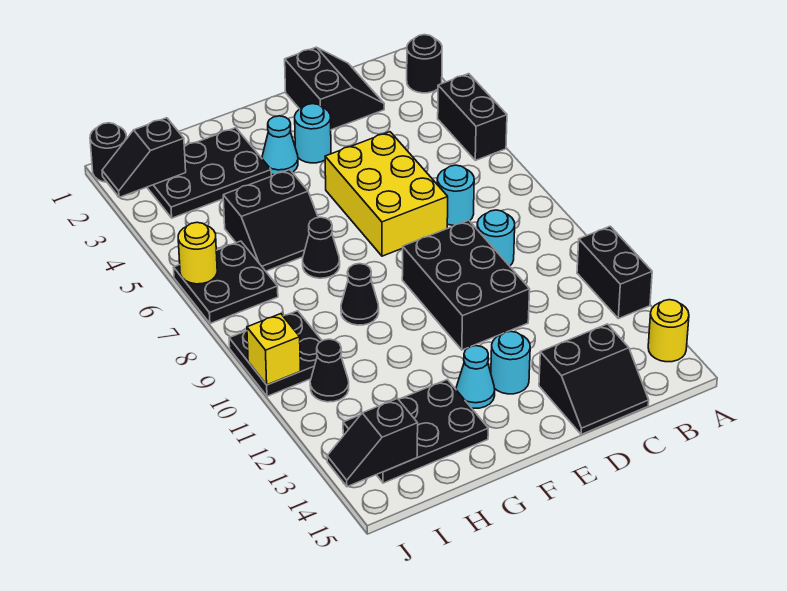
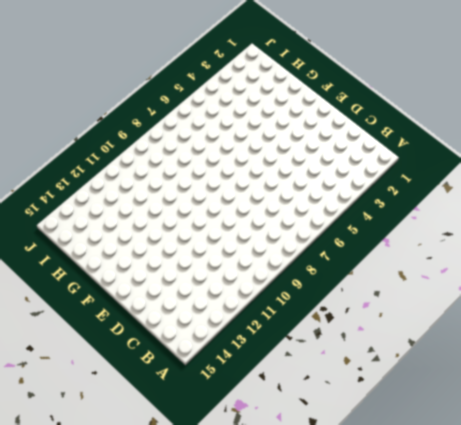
none -> black 1x1 round brick [407,35,442,93]
none -> black 1x2 brick [438,74,507,160]
none -> black 1x2 brick [577,226,652,319]

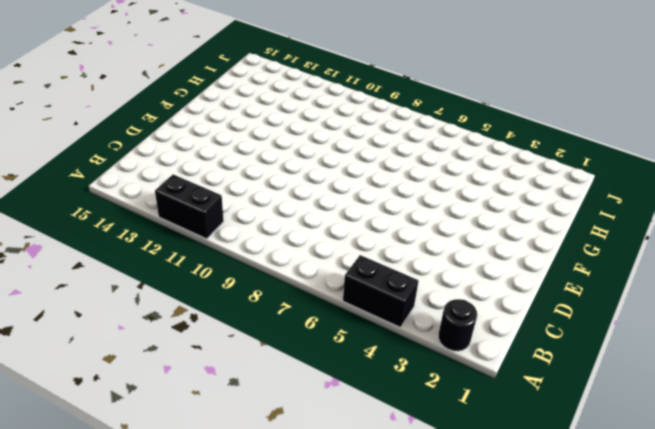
none -> yellow 1x1 round brick [648,300,689,362]
none -> black 2x2 slope [285,47,384,130]
none -> cyan 1x1 round brick [437,165,474,226]

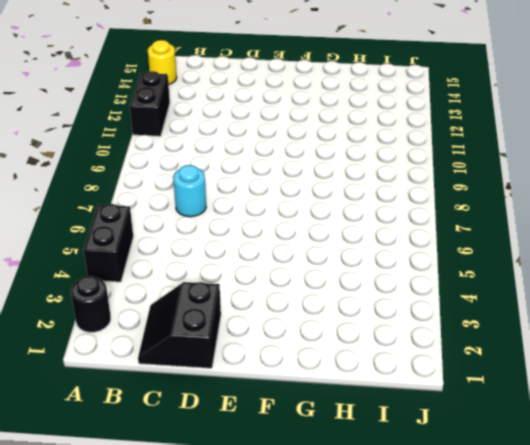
none -> cyan 1x1 round brick [477,210,515,266]
none -> black 2x2 slope [539,324,649,435]
none -> yellow 2x3 brick [325,132,448,256]

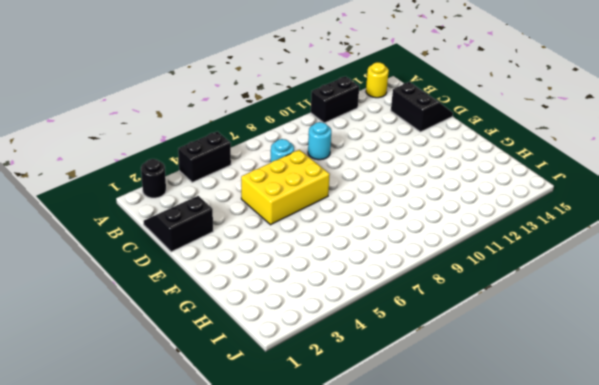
none -> black 2x3 brick [402,220,530,350]
none -> cyan 1x1 round brick [295,104,331,163]
none -> cyan 1x1 round brick [491,331,530,394]

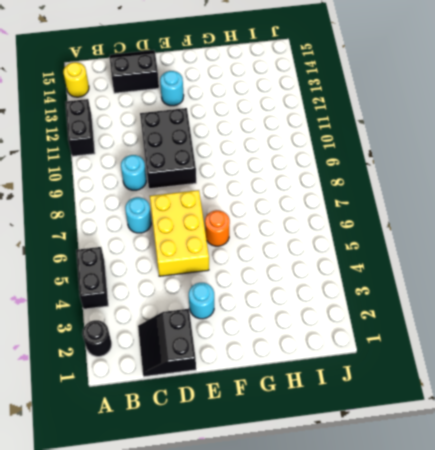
orange 1x1 round brick [205,210,230,246] -> none
none -> cyan 1x1 cone [262,116,298,175]
none -> cyan 1x1 cone [456,346,495,408]
none -> black 2x3 plate [147,128,271,218]

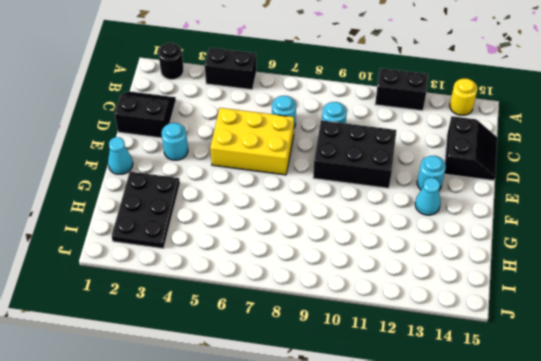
cyan 1x1 cone [108,137,133,174] -> cyan 1x1 cone moved to [262,116,298,175]
none -> black 2x2 slope [223,170,318,271]
none -> black 1x1 cone [303,217,340,278]
none -> black 1x1 cone [341,264,379,325]

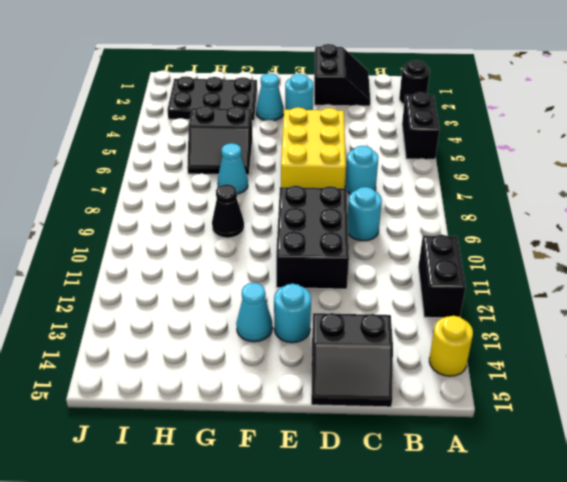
cyan 1x1 cone [218,143,248,194] -> black 1x1 cone [303,217,340,278]
none -> black 2x3 plate [343,380,488,483]
none -> black 2x2 plate [173,241,278,324]
none -> black 2x2 plate [229,311,322,396]

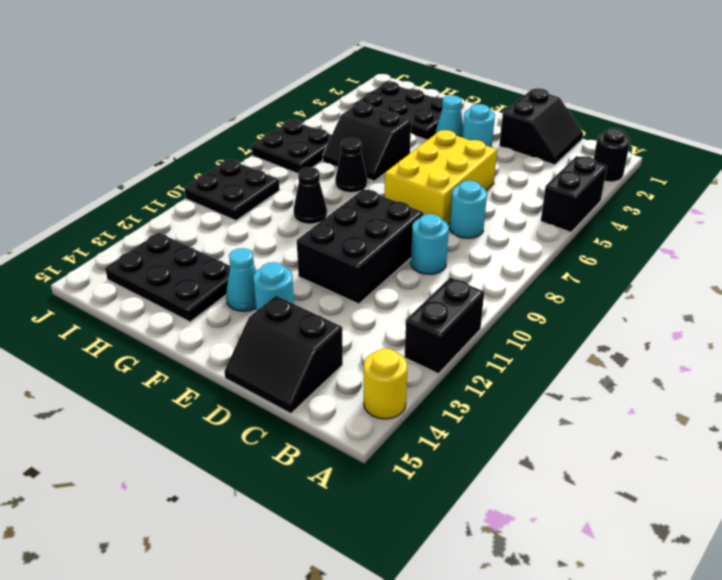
none -> black 1x1 cone [310,339,349,402]
none -> black 1x1 round brick [90,123,127,182]
none -> black 1x2 slope [102,118,186,198]

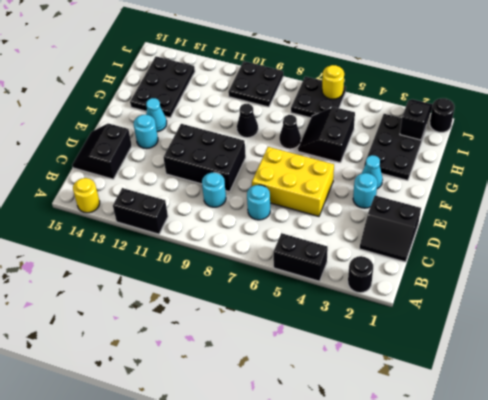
none -> black 1x1 cone [310,339,349,402]
none -> black 1x2 slope [327,399,418,487]
none -> yellow 1x1 brick [247,314,300,385]

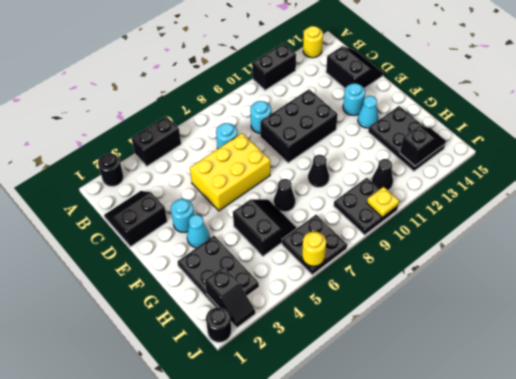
black 1x2 slope [400,126,446,166] -> black 1x2 slope turned to [327,399,418,487]
yellow 1x1 plate [367,187,399,217] -> yellow 1x1 brick [247,314,300,385]

